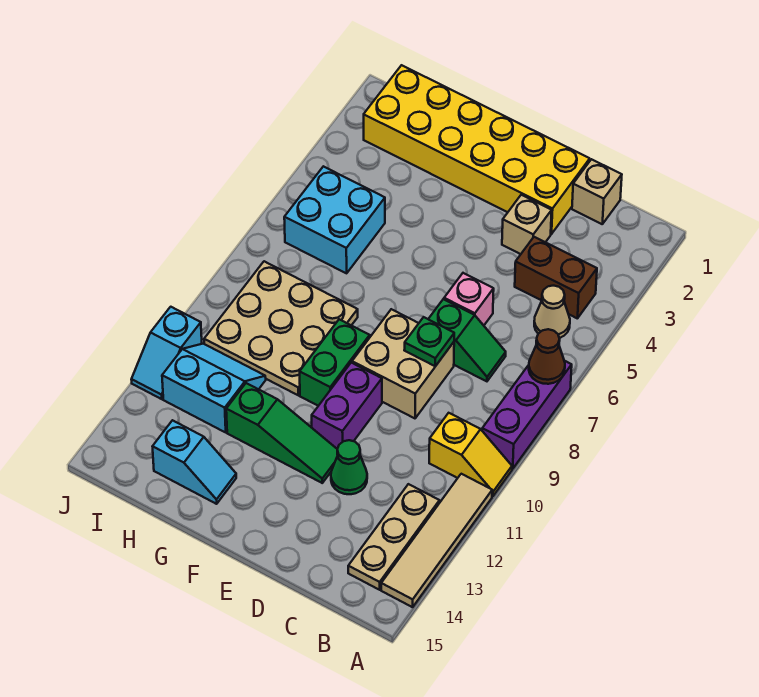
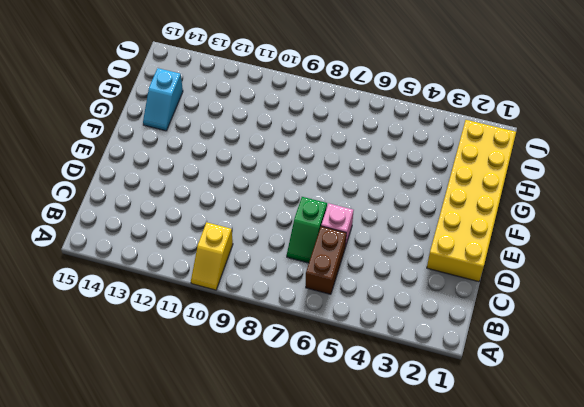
brown 1x2 brick [306,226,346,294] -> brown 1x2 brick moved to [515,237,597,318]
none -> purple 1x3 brick [482,361,572,469]
none -> tan 1x4 tile [381,474,492,607]
none -> tan 1x1 cone [534,286,570,338]

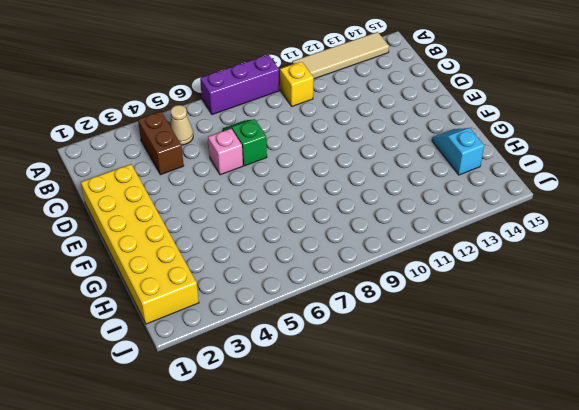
none -> tan 1x3 plate [348,484,439,590]
none -> tan 1x1 brick [572,159,622,224]
none -> tan 1x1 brick [502,195,552,254]

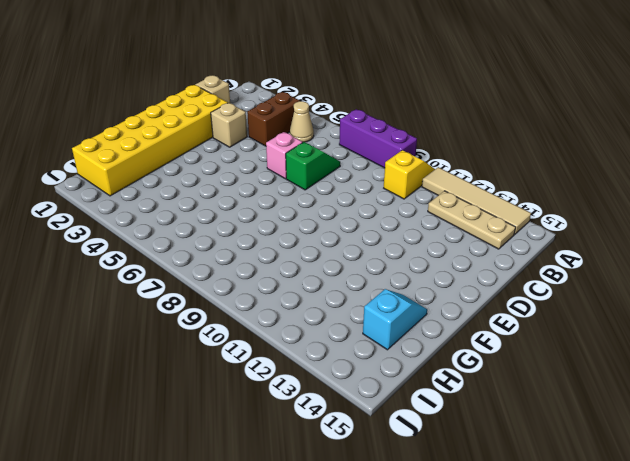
none -> tan 2x2 brick [352,309,454,418]
none -> green 1x1 cone [331,440,367,494]
none -> purple 1x2 brick [312,363,382,449]

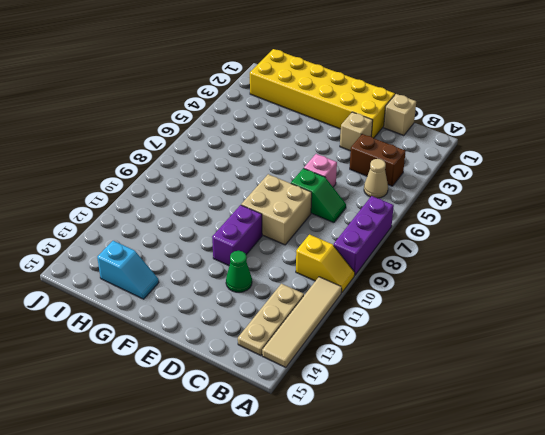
none -> green 1x3 slope [226,383,338,483]
none -> green 1x2 brick [300,319,370,406]
none -> tan 3x3 plate [204,261,358,395]

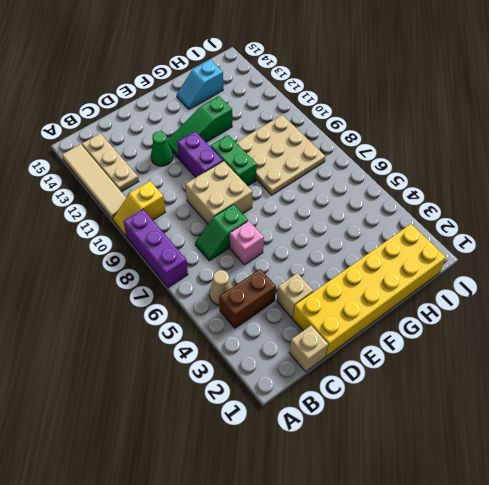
none -> cyan 2x2 brick [284,166,385,273]
none -> cyan 2x2 slope [162,344,266,432]
none -> cyan 1x2 slope [131,307,202,399]

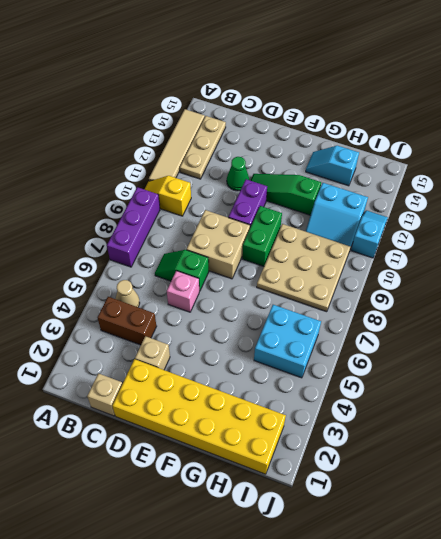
none -> brown 1x1 cone [529,329,565,384]
none -> green 1x1 plate [404,317,454,366]

